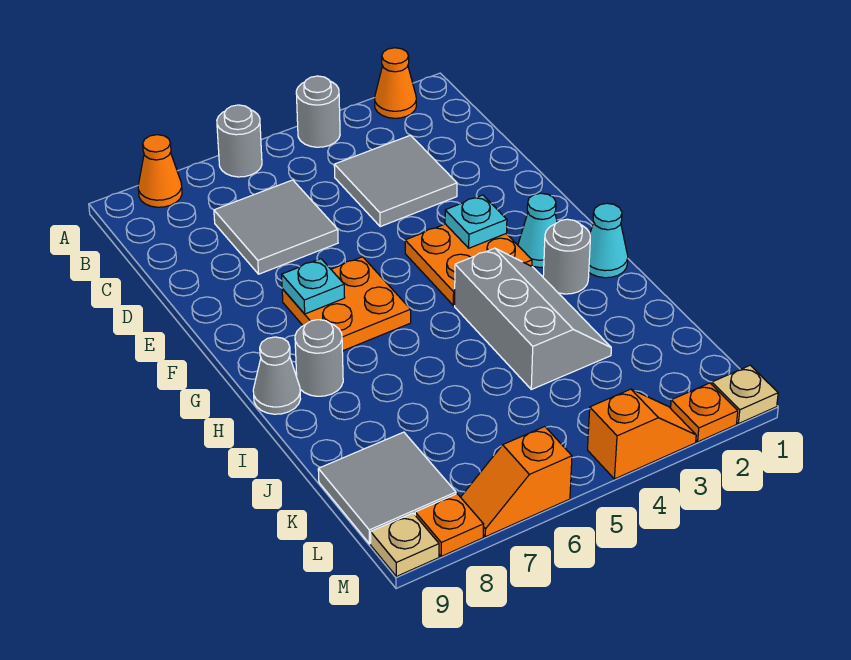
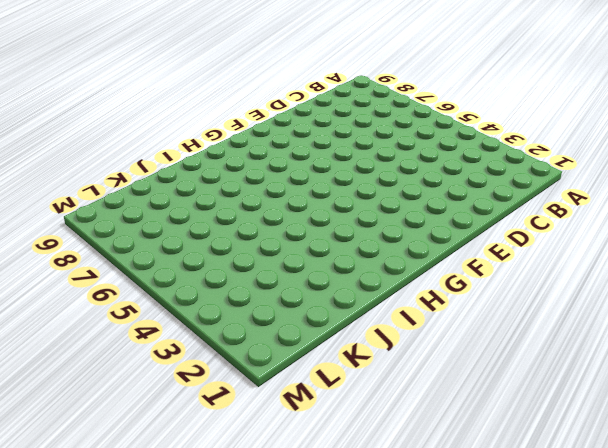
none -> orange 1x1 cone [375,48,416,118]
none -> grey 1x1 round brick [296,76,340,147]
none -> grey 1x1 round brick [217,105,262,177]

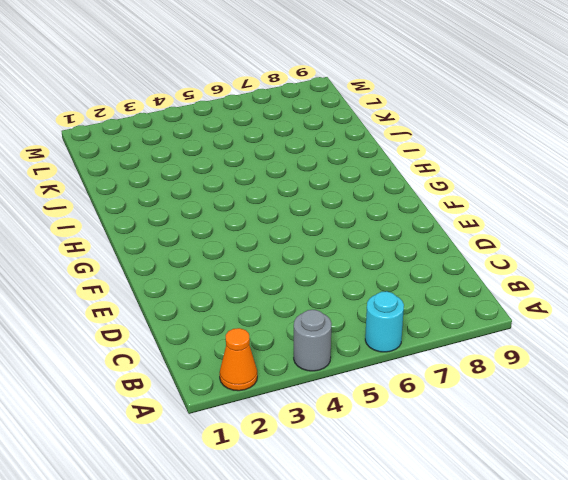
cyan 1x1 round brick [365,291,404,352] -> grey 1x1 round brick [217,105,262,177]
none -> orange 1x1 cone [138,135,182,207]
none -> grey 2x2 tile [334,135,457,227]
none -> grey 2x2 tile [214,180,338,274]

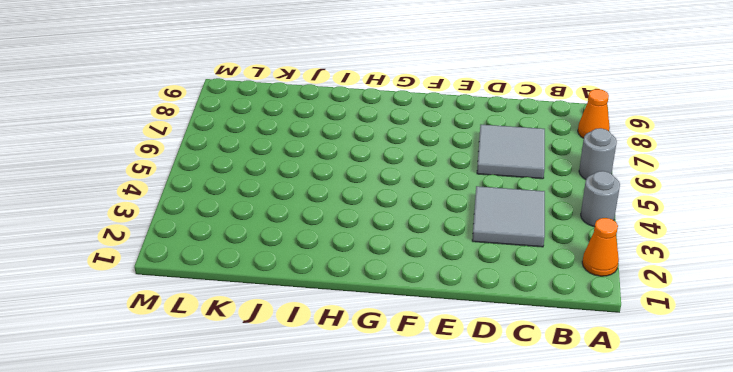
none -> orange 2x2 plate [405,224,532,306]
none -> orange 2x2 plate [282,257,411,351]
none -> cyan 1x1 cone [518,193,557,267]

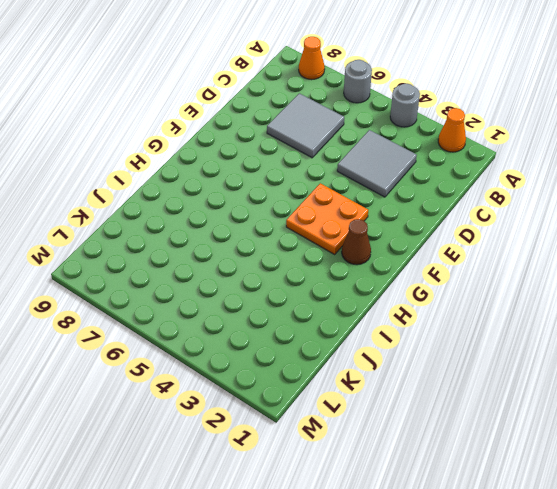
brown 1x1 cone [342,219,371,265] -> cyan 1x1 cone [518,193,557,267]
none -> orange 2x2 plate [282,257,411,351]
none -> cyan 1x1 cone [589,203,628,278]
none -> grey 1x1 round brick [543,219,590,294]

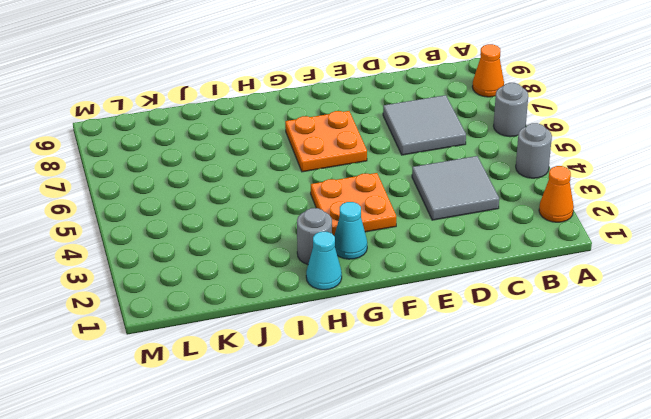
none -> grey 2x3 slope [455,248,611,389]
none -> grey 1x1 round brick [295,320,343,396]
none -> grey 1x1 cone [253,337,300,414]

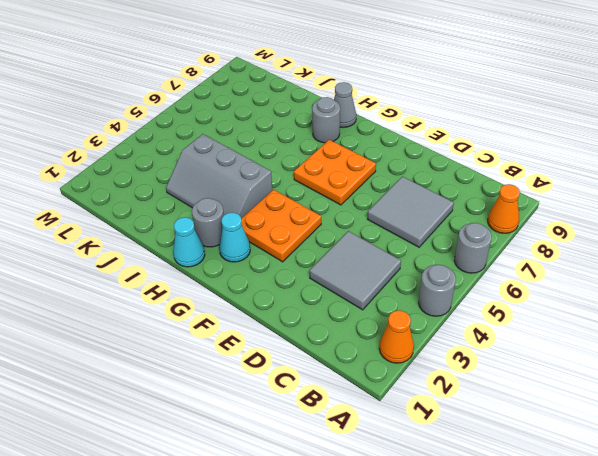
none -> grey 2x2 tile [318,432,456,544]
none -> tan 1x1 plate [712,365,778,424]
none -> orange 1x1 plate [671,383,738,442]

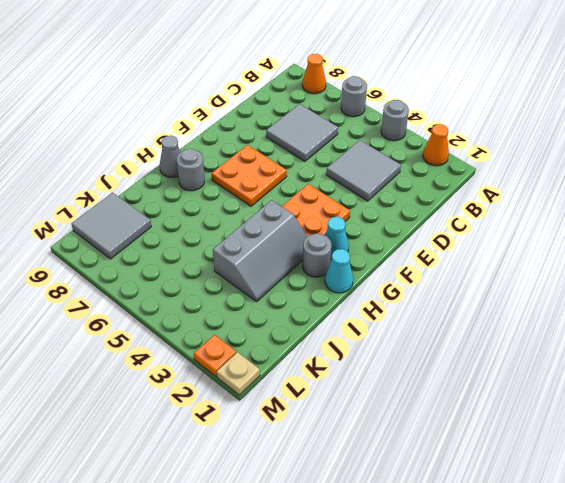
none -> orange 1x2 slope [588,389,696,479]
none -> orange 1x2 slope [461,427,572,537]
none -> orange 1x1 plate [415,494,484,557]

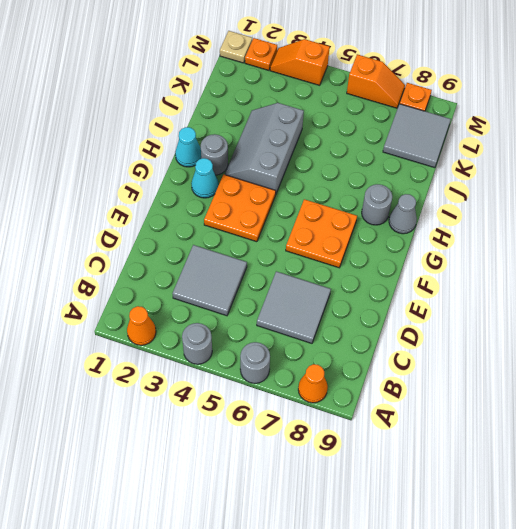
none -> tan 1x1 plate [371,513,439,576]
none -> cyan 1x1 plate [445,195,507,248]
none -> cyan 1x1 plate [282,259,345,314]

